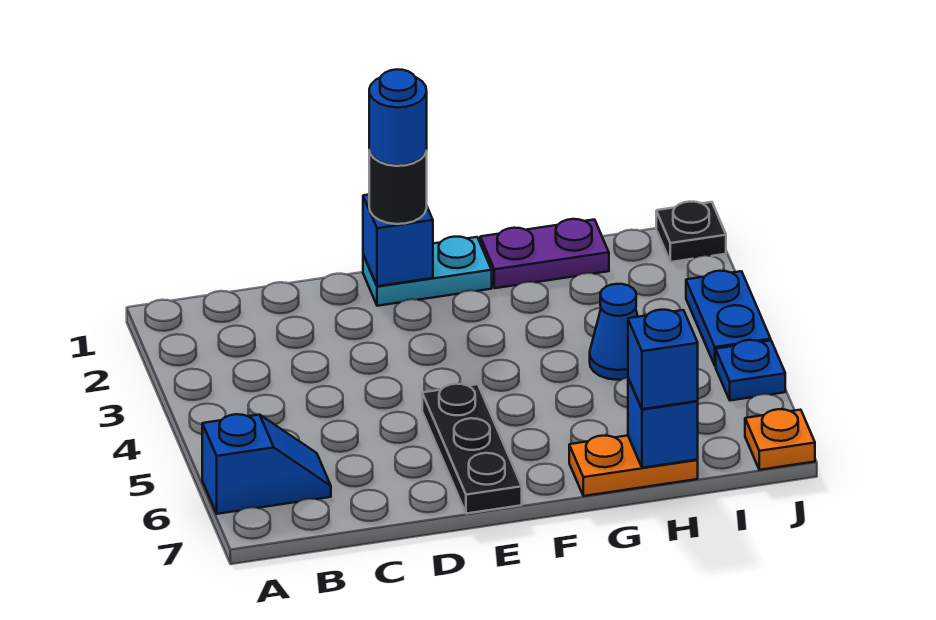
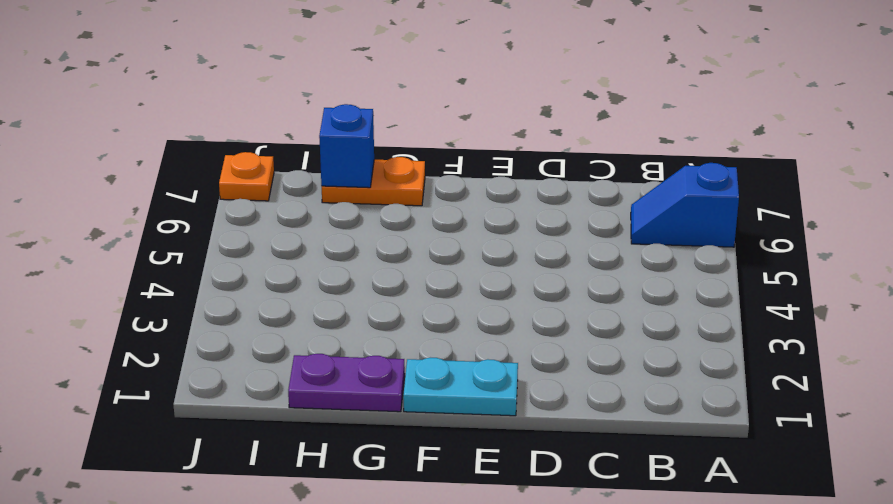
none -> black 1x3 plate [422,384,522,514]
none -> blue 1x1 cone [590,284,638,380]
none -> black 1x1 plate [656,202,726,262]

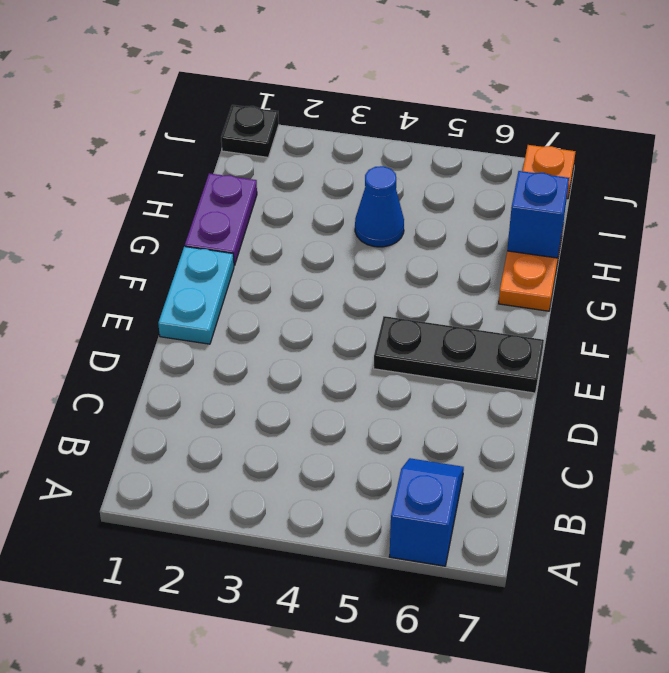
none -> blue 1x2 plate [686,271,771,366]
none -> blue 1x1 plate [716,340,785,400]
none -> blue 1x1 brick [363,195,433,286]

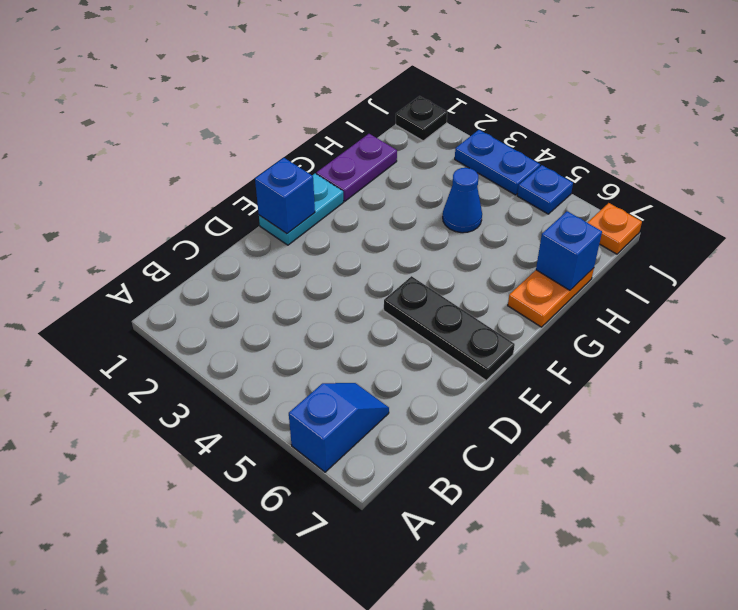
none -> black 1x1 round brick [369,150,427,224]
none -> blue 1x1 brick [628,310,698,409]
none -> blue 1x1 round brick [369,69,427,165]

